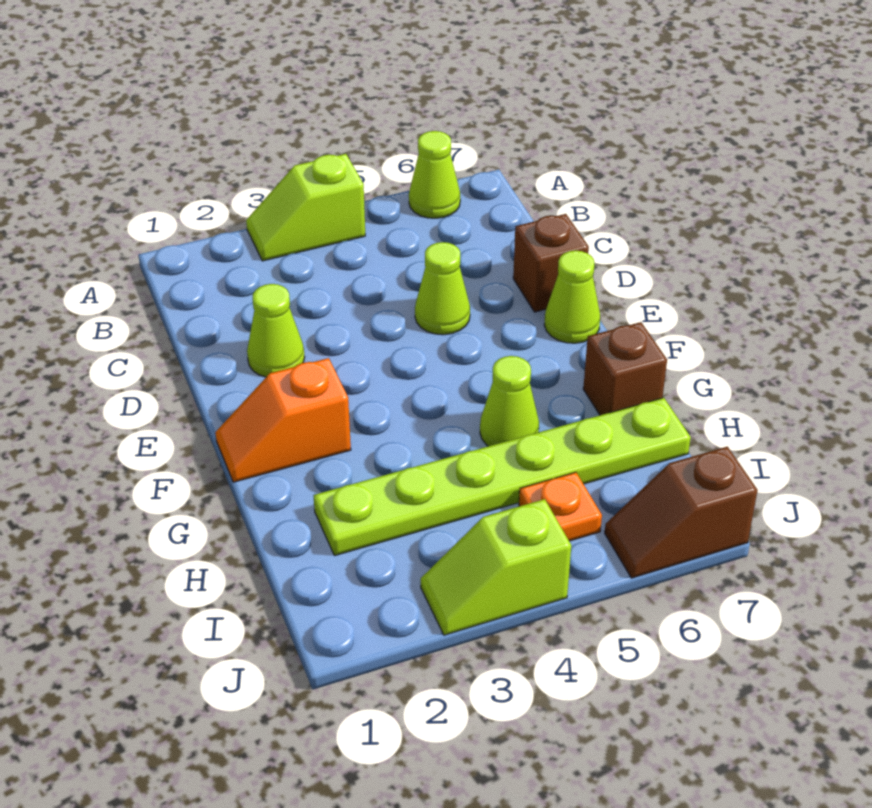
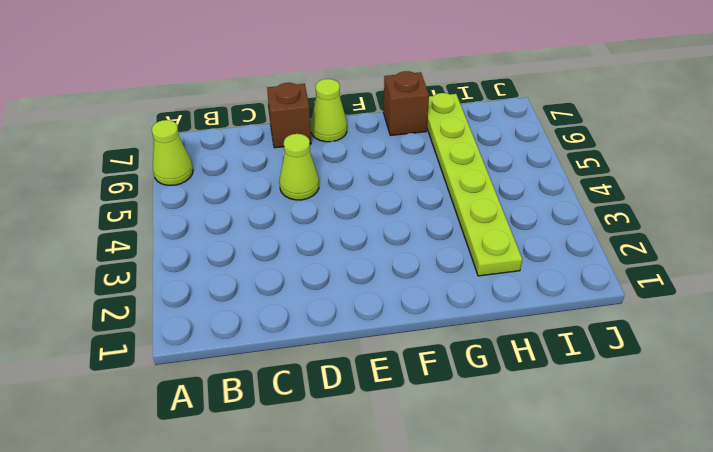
none -> lime 1x2 slope [246,154,365,261]
none -> lime 1x1 cone [247,284,305,377]
none -> orange 1x2 slope [215,358,351,482]

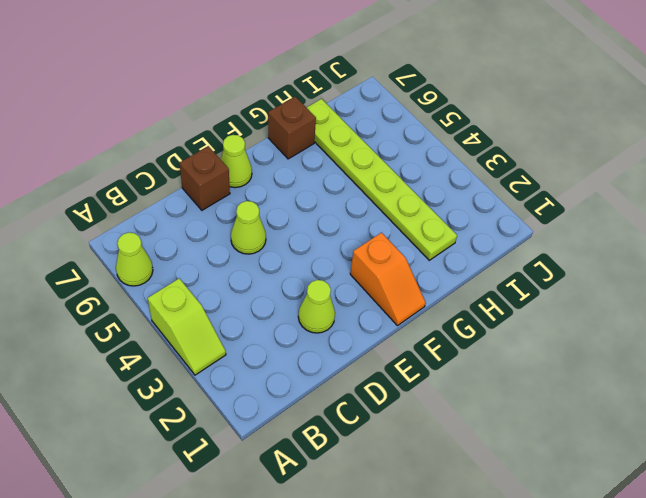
none -> lime 1x1 cone [480,356,539,446]
none -> orange 1x1 plate [519,472,602,541]
none -> lime 1x2 slope [421,499,571,635]

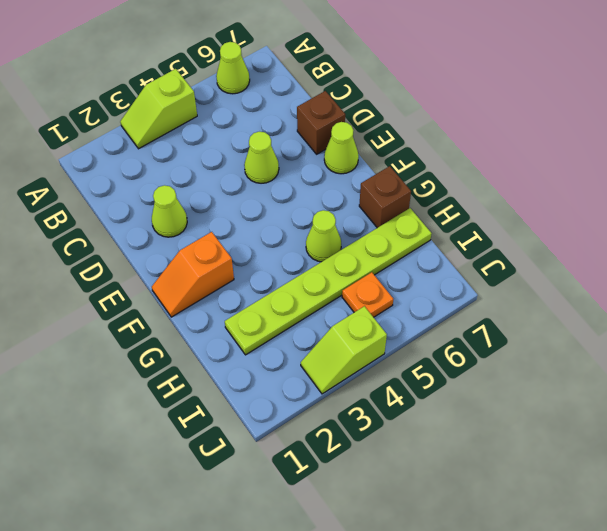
none -> brown 1x2 slope [605,447,758,578]

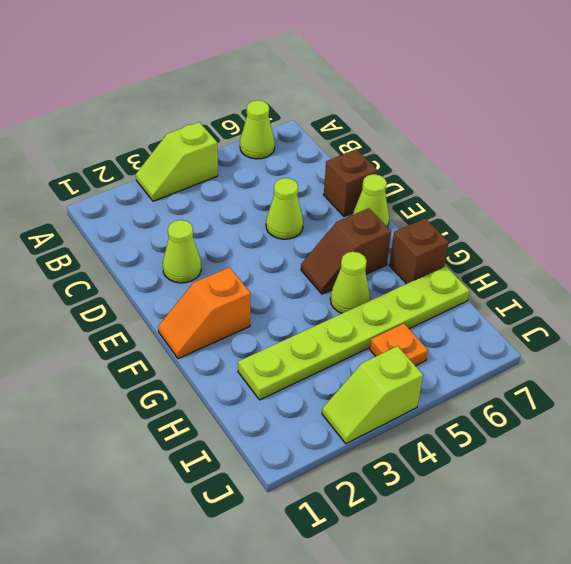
brown 1x2 slope [301,208,391,294] -> brown 1x2 slope moved to [605,447,758,578]

